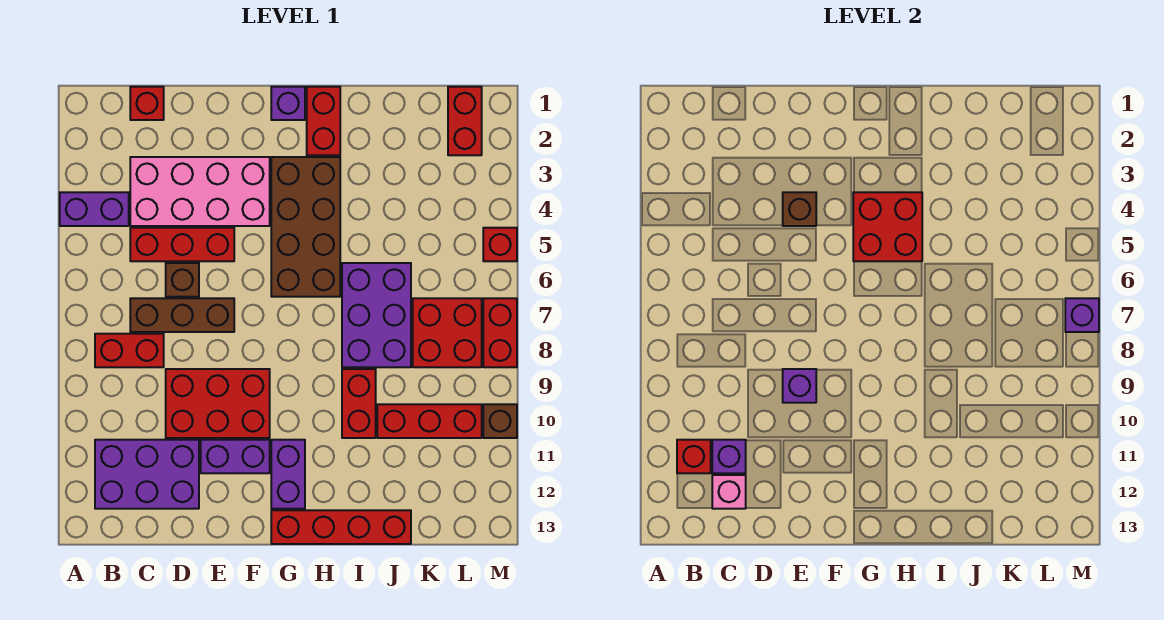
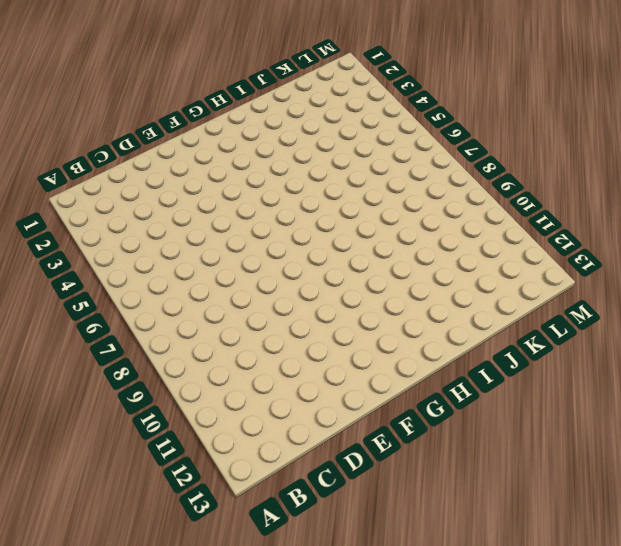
none -> purple 1x2 brick [60,192,129,226]
none -> red 1x2 brick [95,334,164,367]
none -> purple 2x3 brick [95,440,199,509]
none -> red 1x1 brick [130,87,164,120]

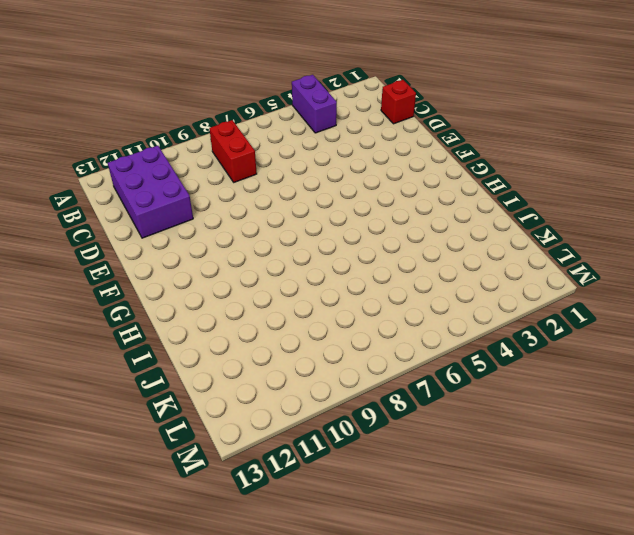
none -> pink 2x4 brick [130,157,270,226]
none -> red 1x3 brick [130,228,234,261]
none -> brown 1x3 brick [130,298,234,332]
none -> brown 1x1 brick [166,263,199,297]

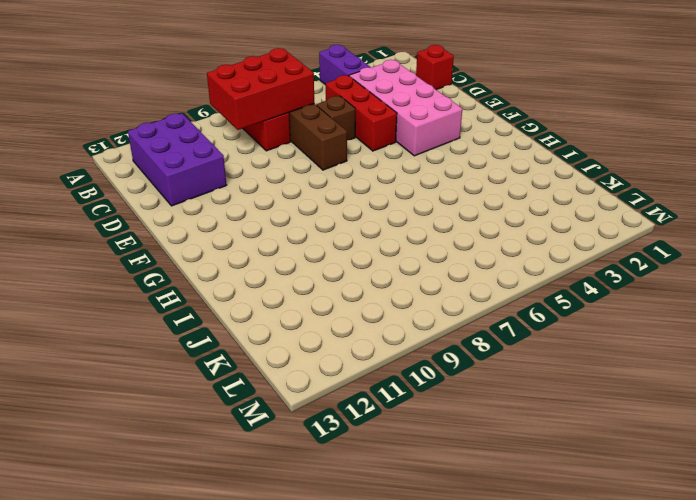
red 2x3 brick [207,48,314,130] -> red 2x3 brick turned to [166,369,270,438]
none -> purple 1x2 brick [201,440,270,473]
none -> purple 1x1 brick [271,87,305,120]
none -> brown 2x4 brick [271,157,340,297]
none -> purple 1x2 brick [271,440,305,509]

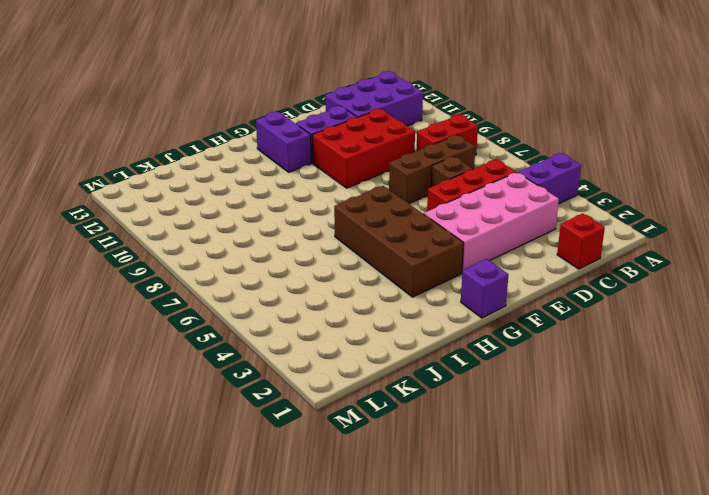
none -> red 1x4 brick [271,510,411,544]
none -> red 1x2 brick [307,87,340,155]
none -> purple 2x3 brick [342,263,411,367]
none -> red 1x2 brick [342,369,376,438]

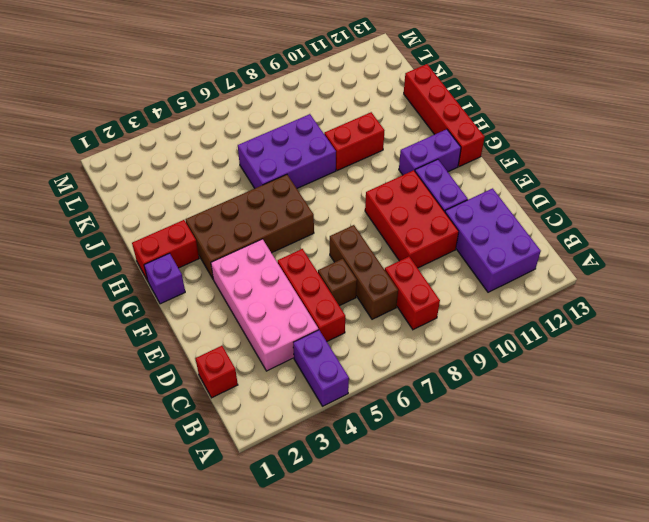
none -> red 1x3 brick [377,404,482,438]
none -> red 2x2 brick [413,298,482,367]
none -> red 1x2 brick [448,87,482,155]
none -> red 1x1 brick [483,228,517,261]

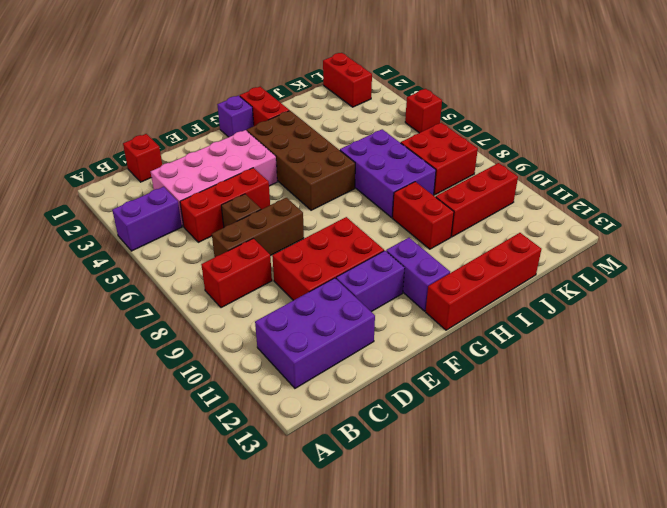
none -> red 1x2 brick [483,298,517,367]
none -> brown 1x1 brick [483,404,517,438]
none -> red 1x1 brick [677,440,711,473]
none -> purple 1x1 brick [712,440,746,473]

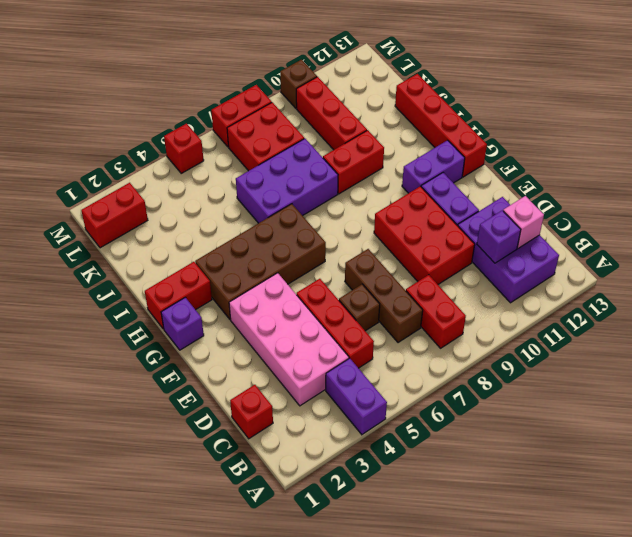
none -> red 1x1 brick [677,440,711,473]
none -> brown 1x1 brick [783,192,816,226]
none -> purple 1x1 brick [783,369,816,403]
none -> red 2x2 brick [853,192,922,261]

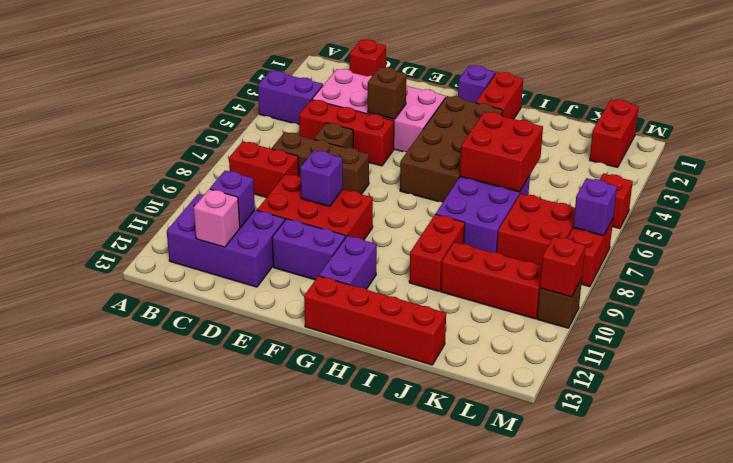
red 2x2 brick [460,112,543,192] -> red 2x2 brick moved to [853,192,922,261]
red 1x1 brick [540,237,586,297] -> red 1x1 brick moved to [677,440,711,473]

